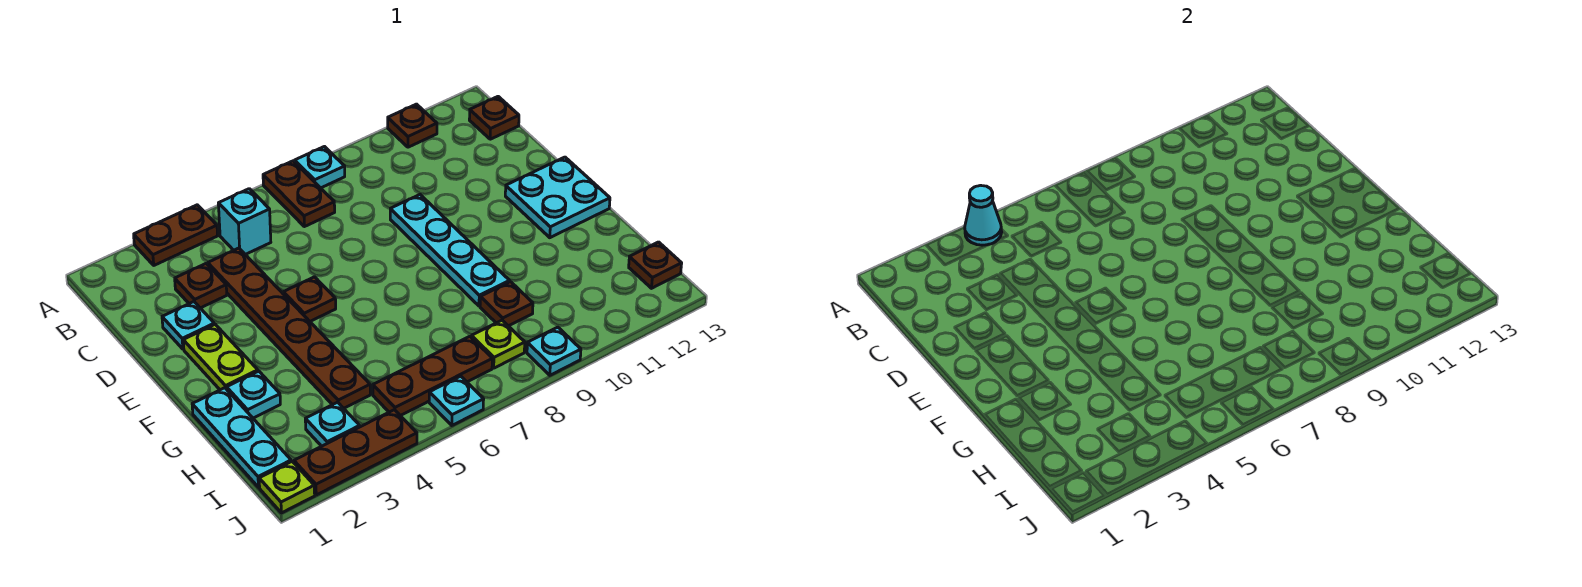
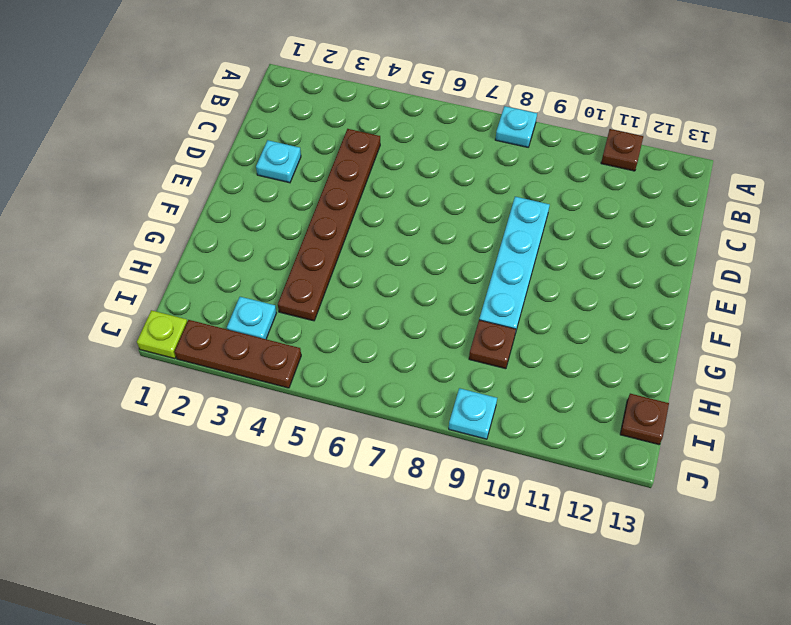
none -> brown 1x2 plate [134,205,218,265]
none -> brown 1x2 plate [263,161,335,227]
none -> cyan 1x1 brick [218,189,271,255]

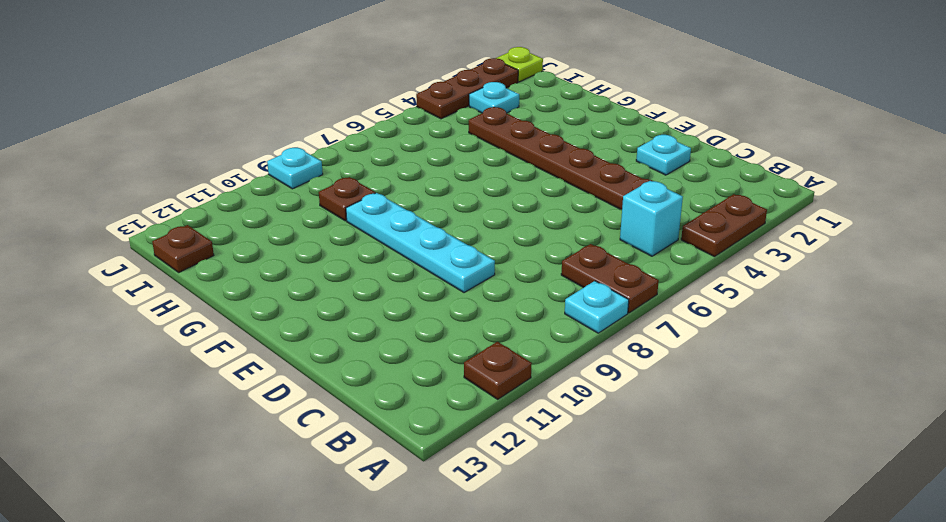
none -> brown 1x1 plate [469,97,519,139]
none -> brown 1x1 plate [175,264,227,308]
none -> lime 1x2 plate [183,324,258,390]

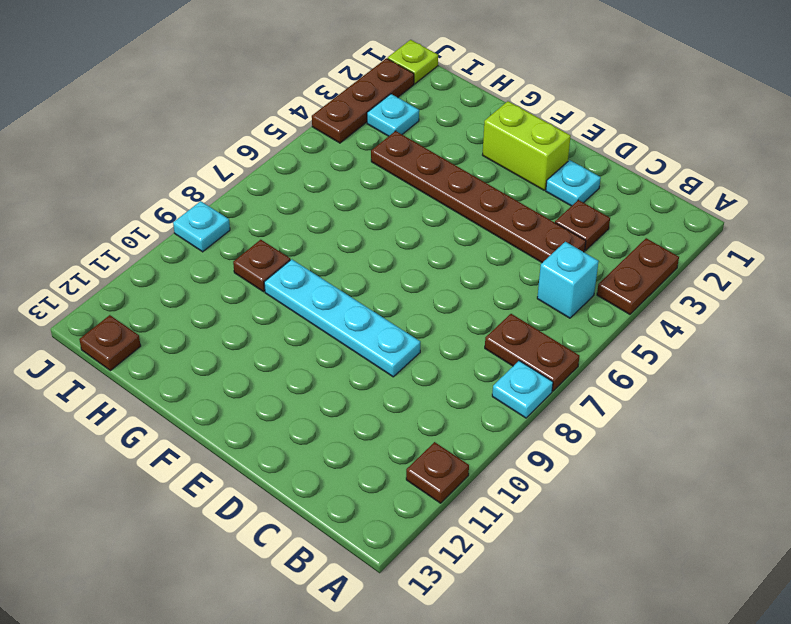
lime 1x2 brick [483,101,571,190] -> lime 1x2 plate [183,324,258,390]
none -> brown 1x1 plate [469,97,519,139]
none -> brown 1x1 plate [283,277,336,321]
none -> cyan 2x2 plate [505,157,610,238]

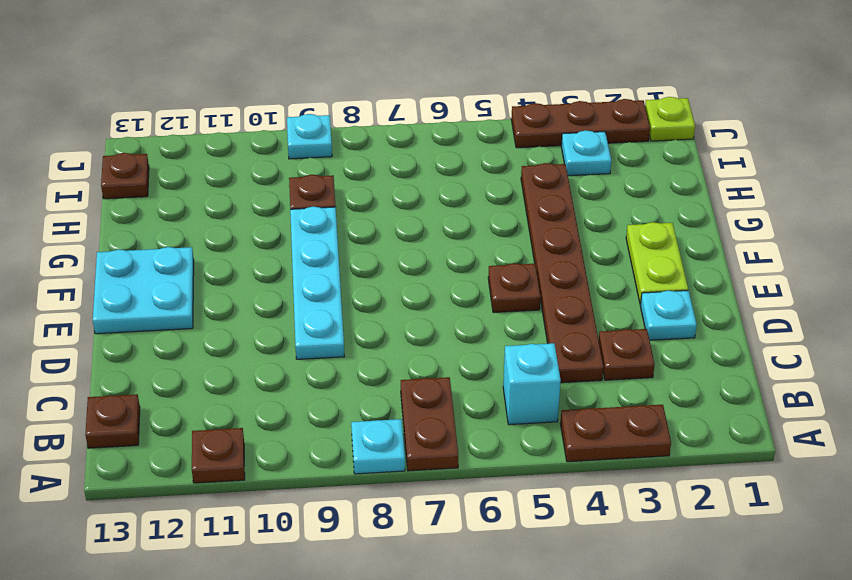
none -> cyan 1x3 plate [192,388,291,487]
none -> cyan 1x1 plate [227,371,280,418]
none -> brown 1x3 plate [373,336,492,416]

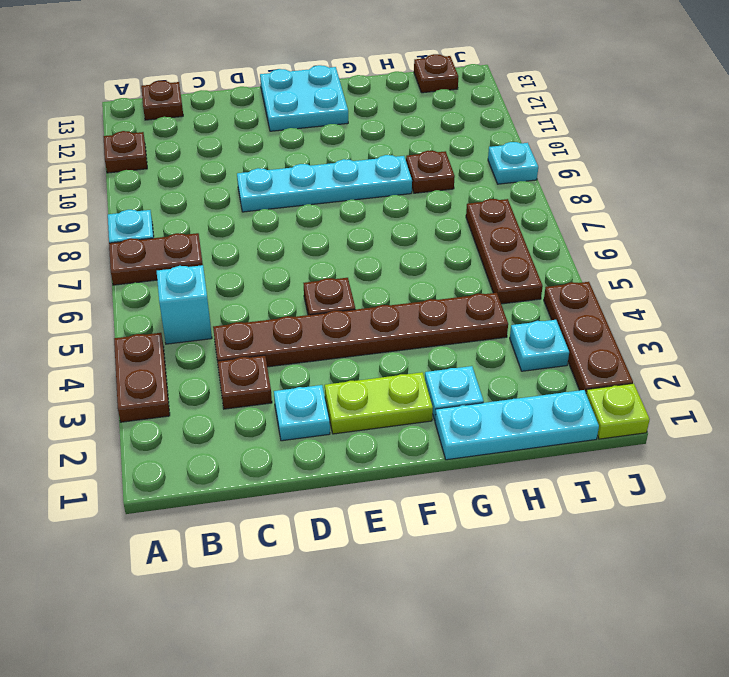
none -> lime 1x1 plate [471,320,525,368]
none -> cyan 1x1 plate [429,376,484,425]
none -> cyan 1x1 cone [965,185,1002,245]

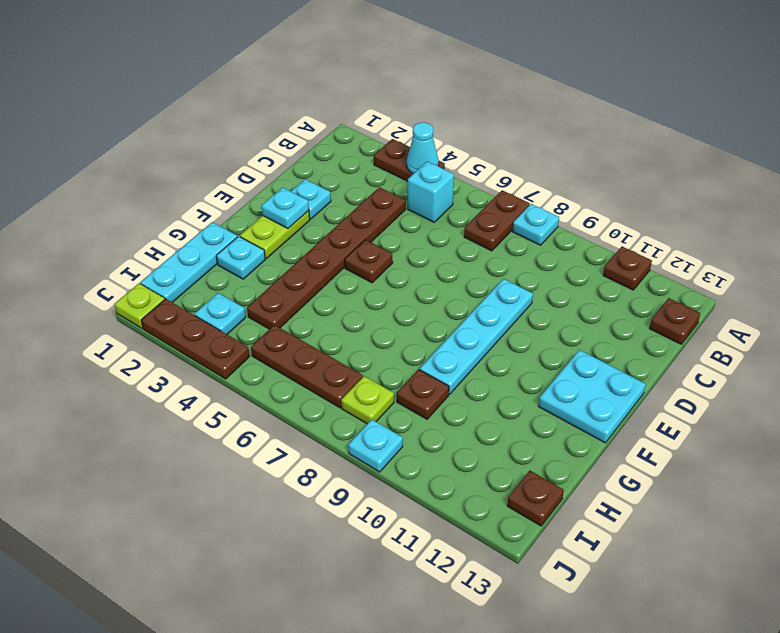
cyan 1x1 plate [261,187,309,229] -> cyan 1x1 plate moved to [429,376,484,425]
none -> brown 1x1 plate [175,264,227,308]

